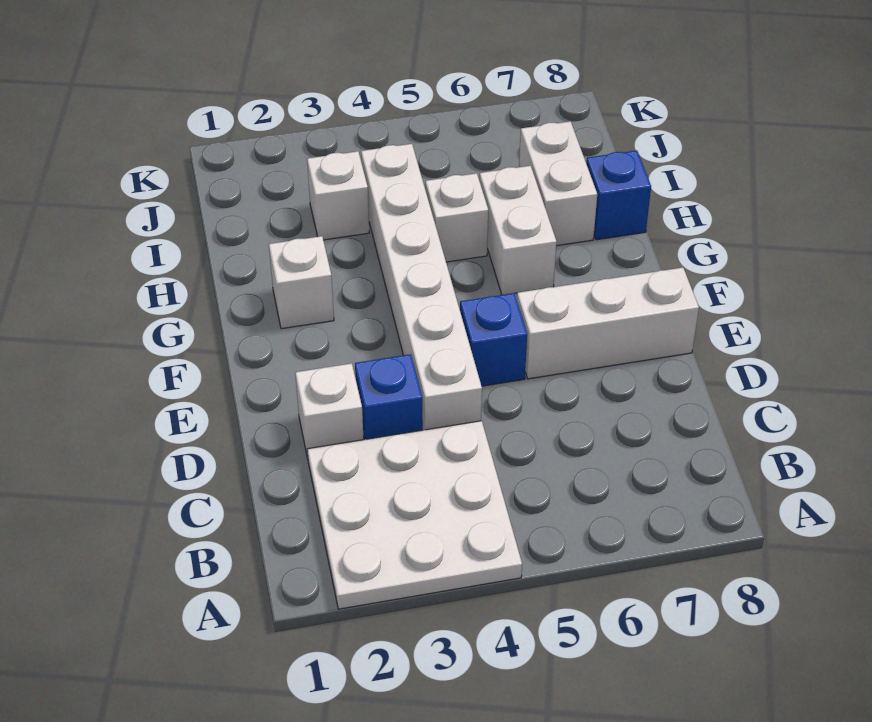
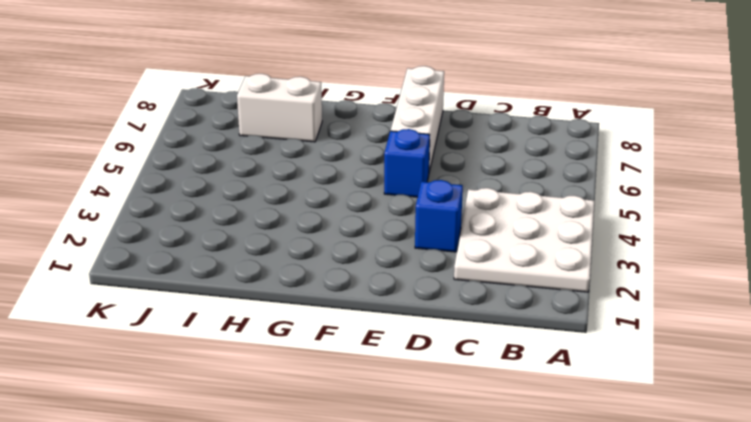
none -> white 1x1 brick [295,363,364,458]
none -> white 1x6 brick [361,144,482,430]
none -> white 1x1 brick [269,236,334,329]

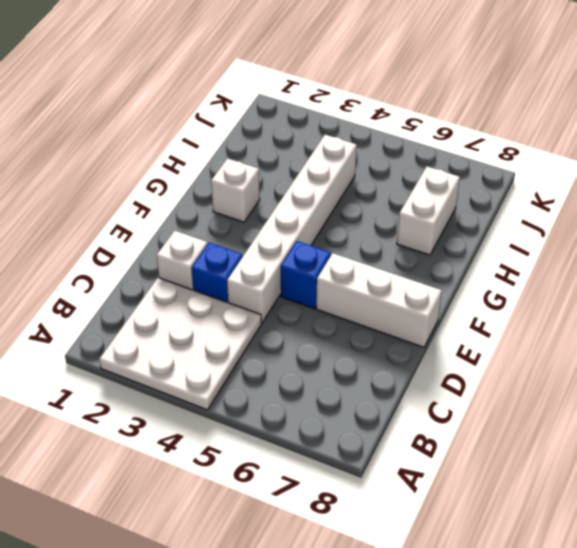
none -> white 1x2 brick [479,166,557,295]
none -> white 1x1 brick [425,173,488,262]
none -> blue 1x1 brick [586,150,651,240]

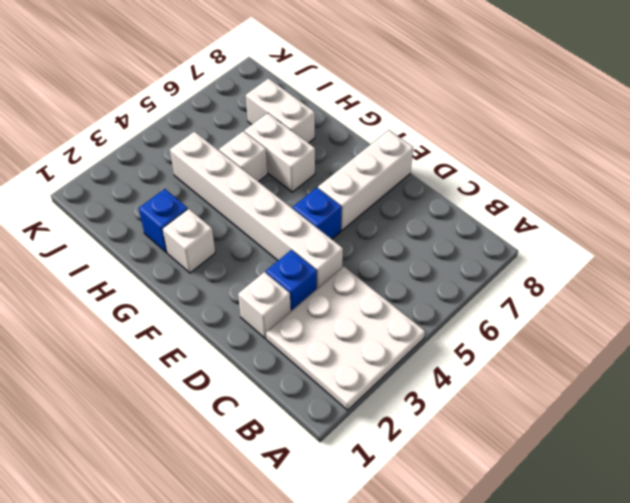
blue 1x1 brick [139,189,188,252] -> blue 1x1 brick moved to [586,150,651,240]
none -> white 1x1 brick [307,151,369,240]

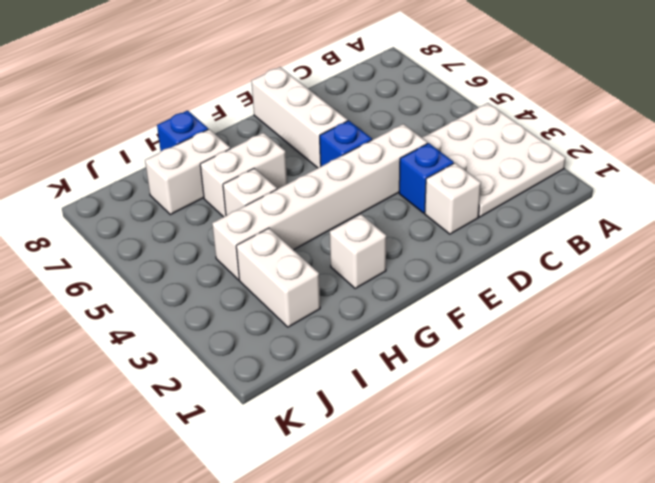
white 1x2 brick [236,228,320,327] -> white 1x1 brick [307,151,369,240]

